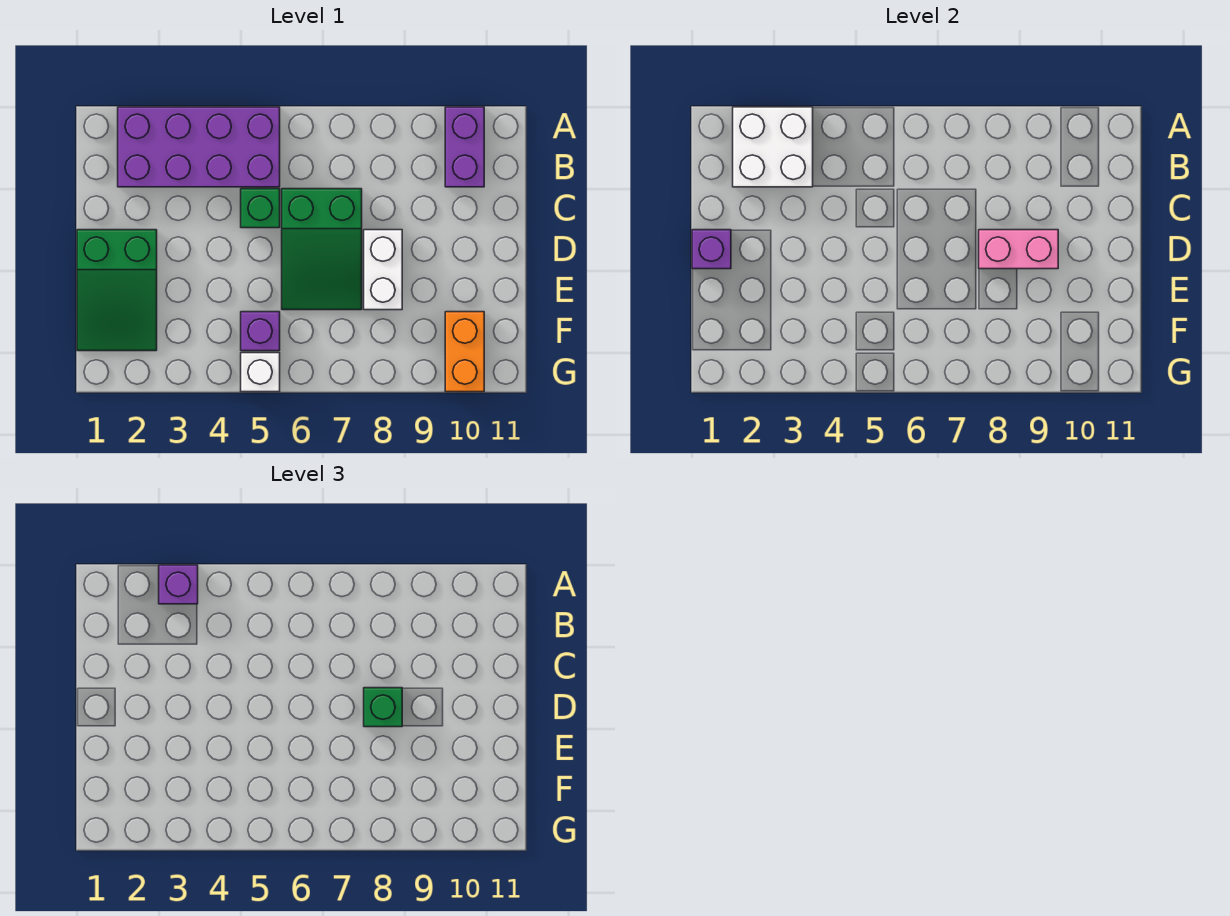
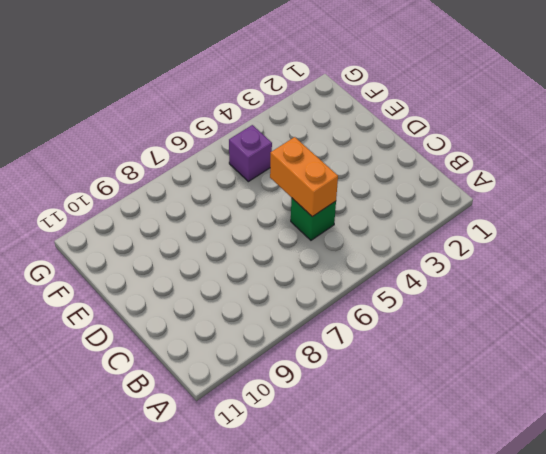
orange 1x2 brick [270,137,338,217] -> orange 1x2 brick moved to [445,312,484,392]
none -> purple 2x4 brick [118,107,280,187]
none -> purple 1x2 brick [445,107,484,187]
none -> green 2x3 slope [282,189,362,310]

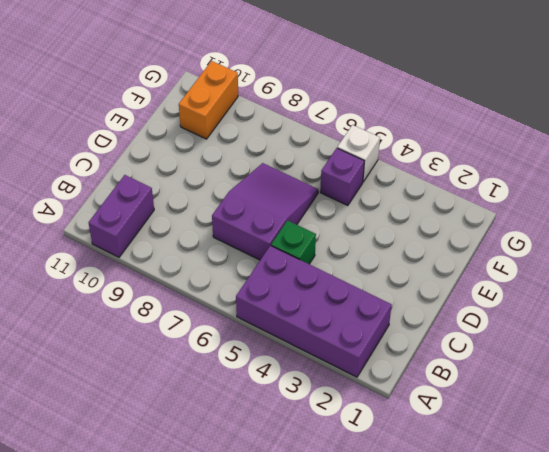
purple 2x3 slope [212,163,318,260] -> green 2x3 slope [282,189,362,310]
none -> green 2x3 slope [77,230,157,351]
none -> white 1x2 brick [364,230,402,310]
none -> white 2x2 brick [733,107,813,187]

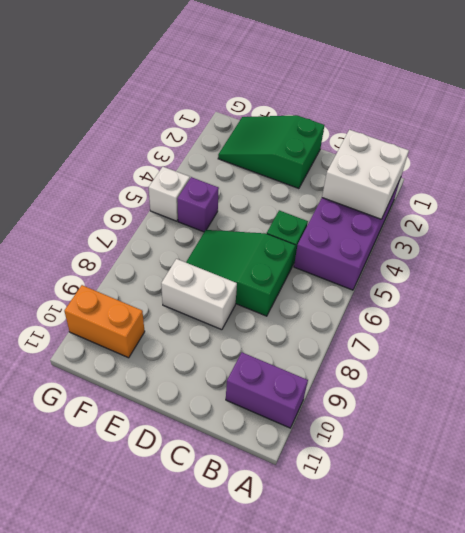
none -> purple 1x1 brick [692,230,731,269]
none -> pink 1x2 brick [979,230,1058,269]
none -> purple 1x1 brick [159,565,198,604]

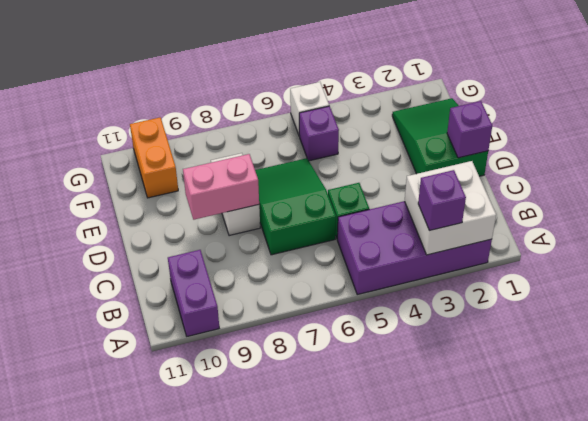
none -> green 1x1 brick [364,688,402,727]

